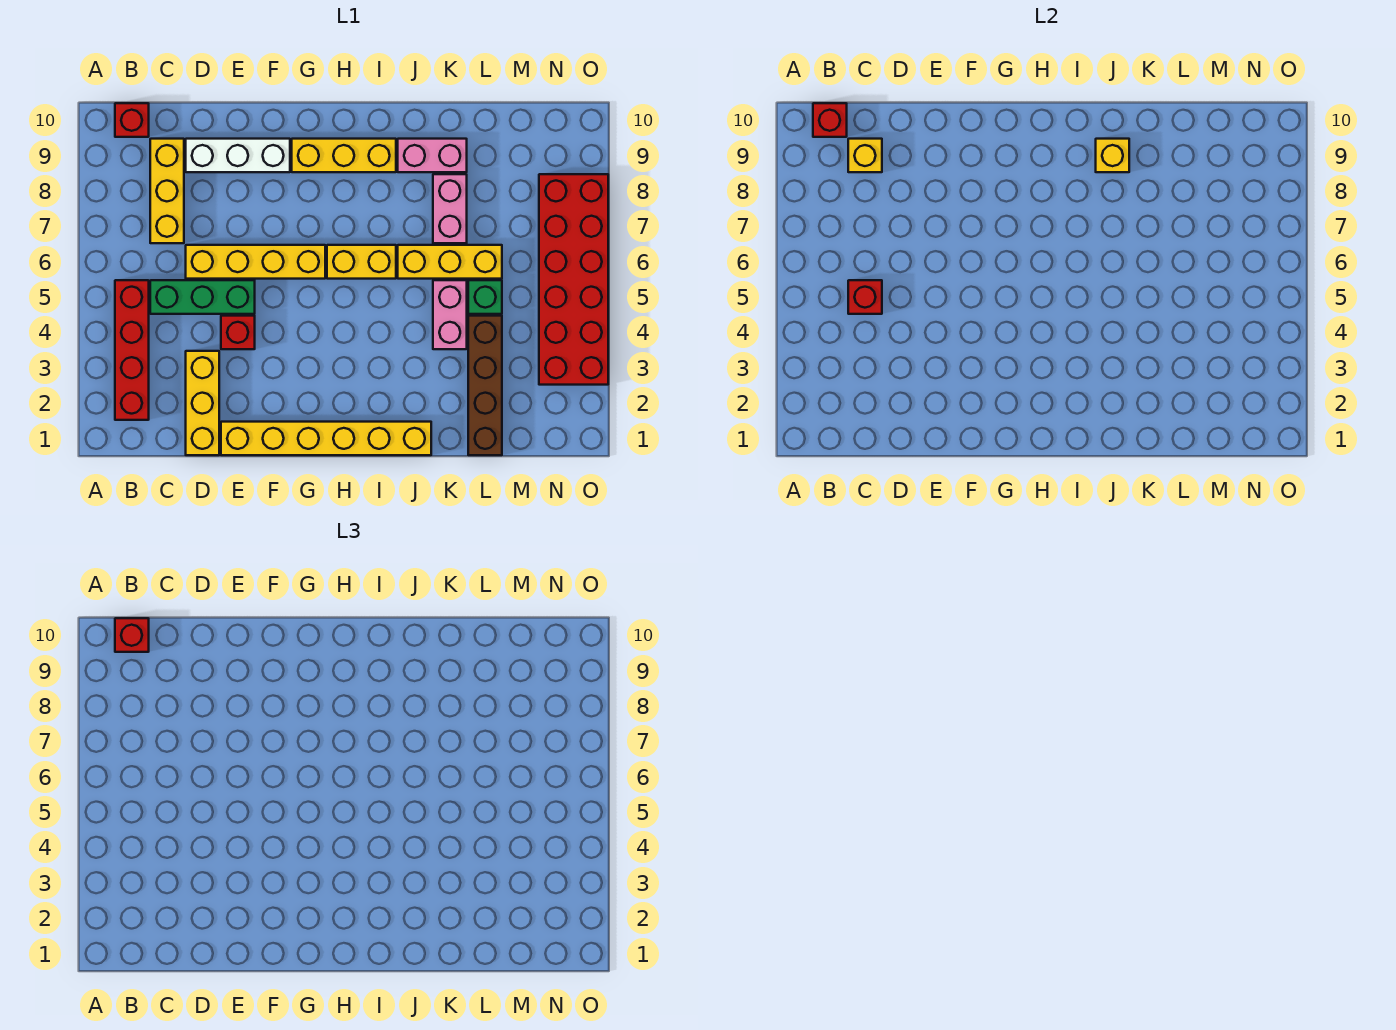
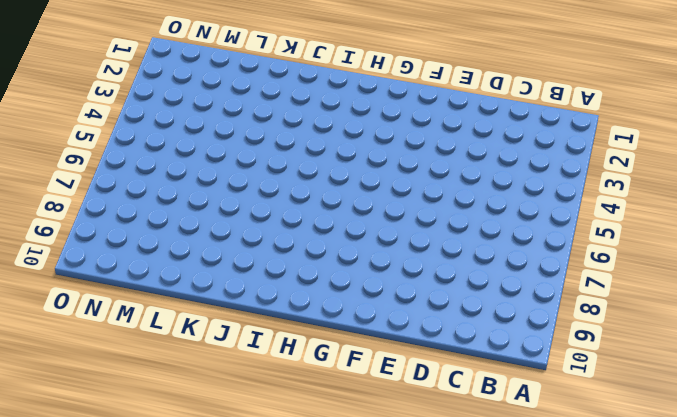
none -> red 1x4 brick [115,280,149,420]
none -> red 1x1 brick [115,103,149,137]
none -> green 1x3 brick [150,280,255,314]

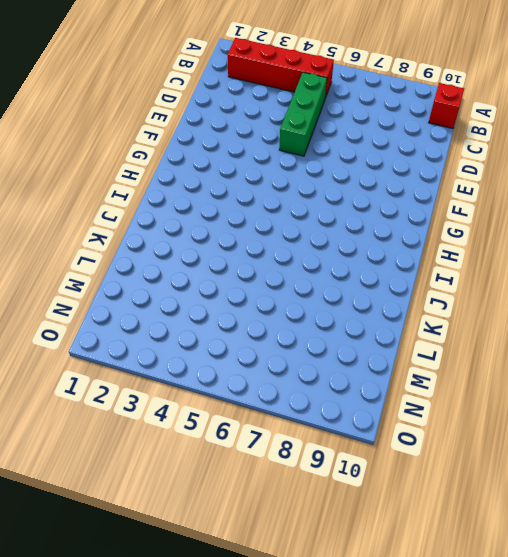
none -> yellow 1x3 brick [150,139,184,243]
none -> yellow 1x3 brick [186,351,219,455]
none -> yellow 1x4 brick [186,245,325,279]

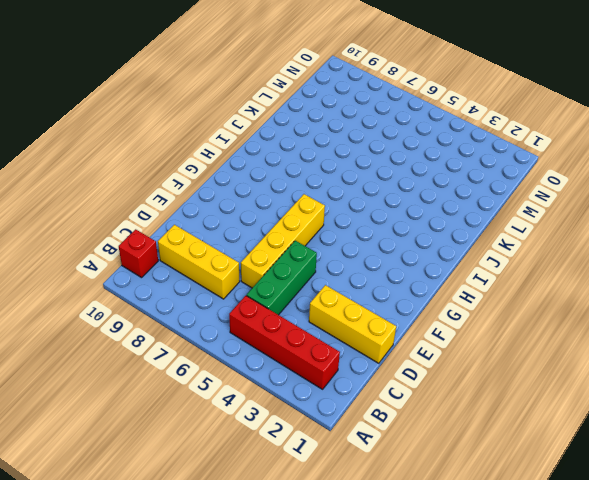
none -> white 1x3 brick [186,139,290,172]
none -> yellow 1x6 brick [221,422,431,455]
none -> red 1x1 brick [221,316,255,349]

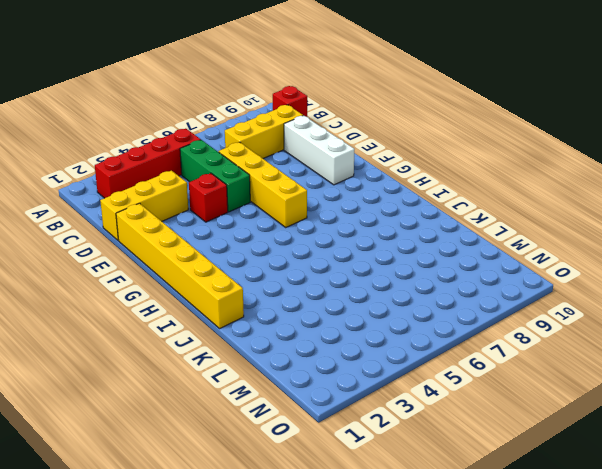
none -> yellow 1x3 brick [292,139,396,172]
none -> yellow 1x2 brick [327,245,396,279]
none -> yellow 1x3 brick [398,245,502,279]

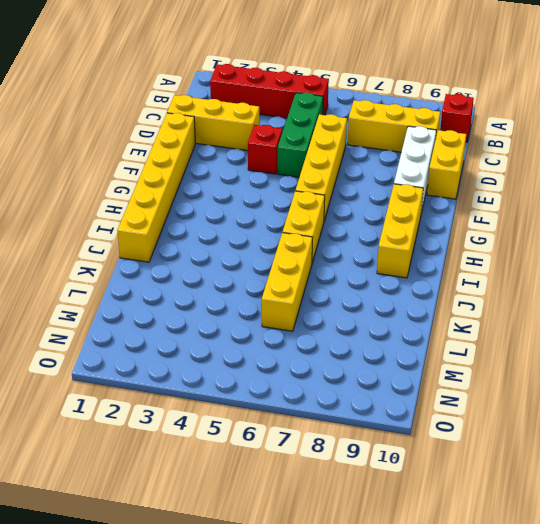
yellow 1x2 brick [427,130,466,199] -> none
none -> pink 1x2 brick [398,139,467,172]
none -> pink 1x2 brick [433,280,467,349]
none -> pink 1x2 brick [433,174,467,243]

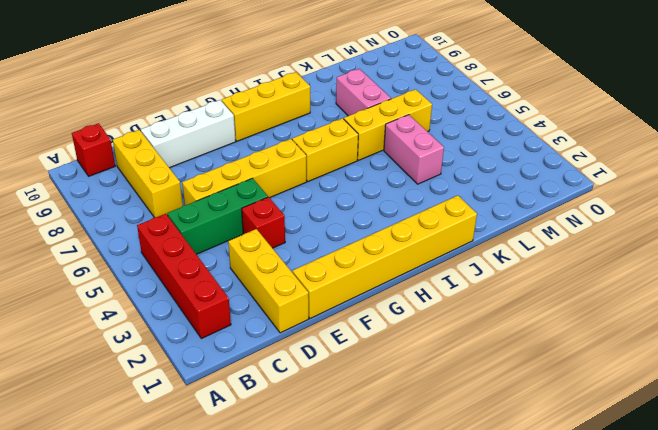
none -> pink 1x2 brick [398,139,467,172]
none -> brown 1x4 brick [468,316,502,455]
none -> green 1x1 brick [468,280,502,314]

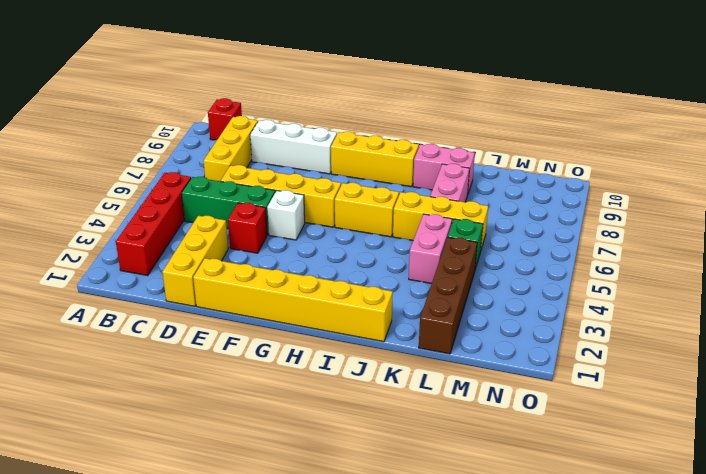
white 1x1 brick [267,190,305,240] -> none
none -> red 2x6 brick [539,174,608,385]
none -> red 1x1 brick [813,103,847,137]
none -> red 1x1 brick [848,280,882,314]

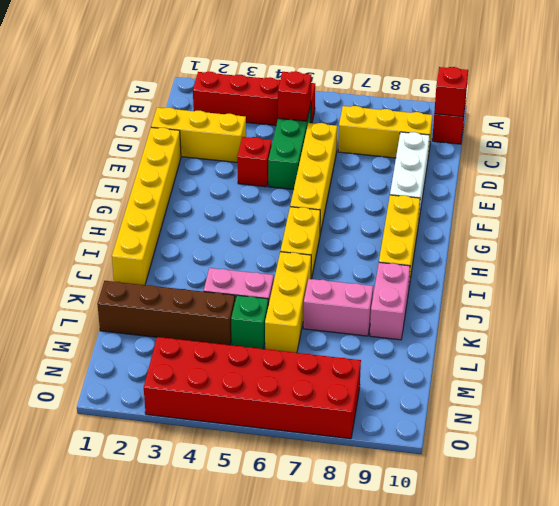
none -> yellow 1x1 brick [848,139,882,172]
none -> yellow 1x1 brick [1096,139,1129,172]
none -> red 1x1 brick [115,618,149,652]

